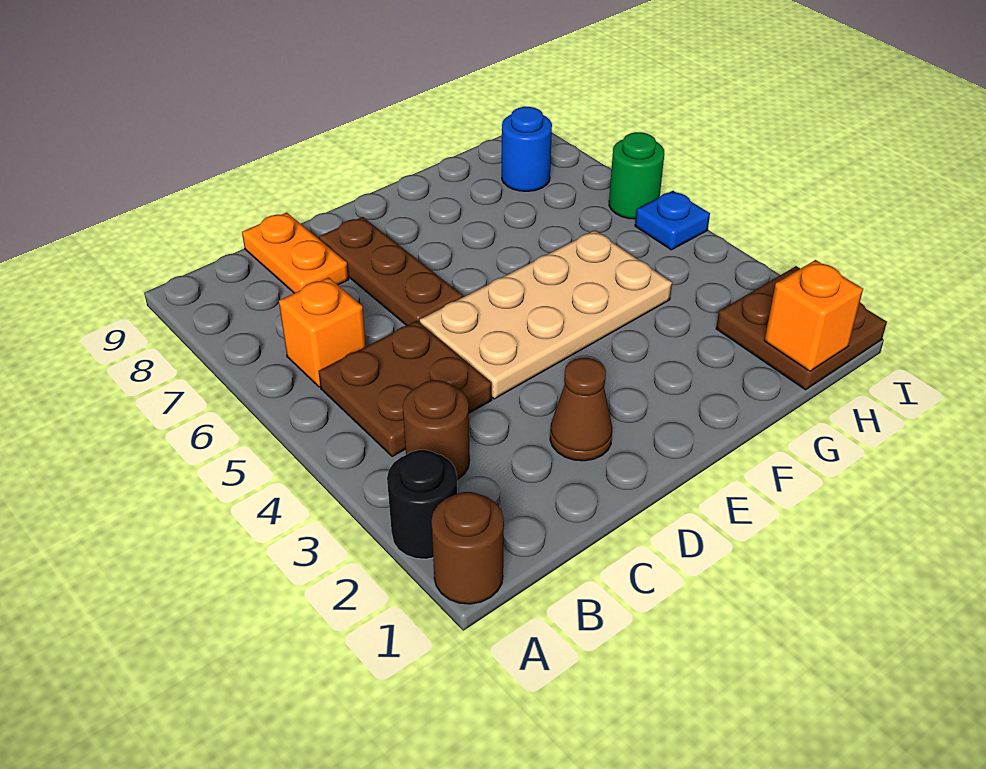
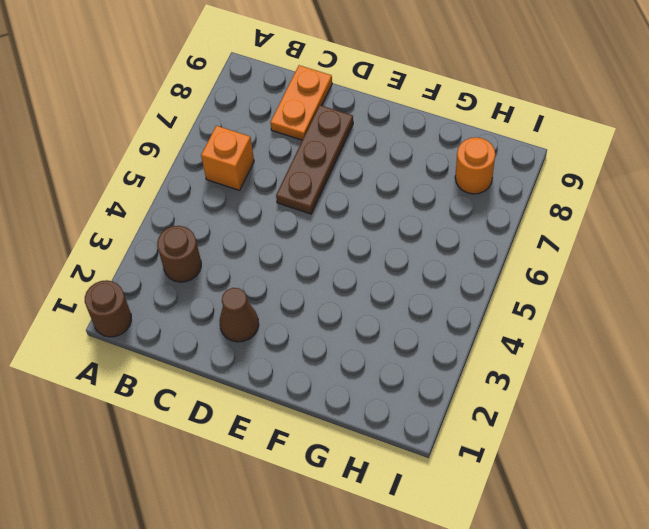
orange 1x1 round brick [455,137,495,194] -> blue 1x1 round brick [502,107,552,191]
none -> black 1x1 round brick [387,450,457,559]
none -> brown 2x2 plate [318,321,492,457]
none -> tan 2x4 plate [420,230,672,399]

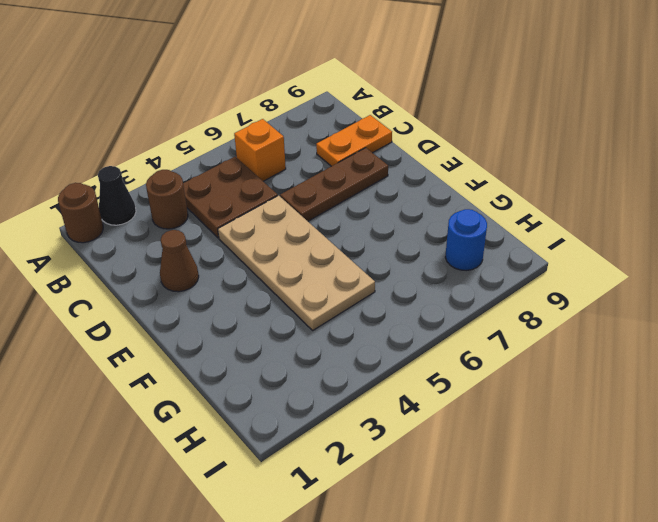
black 1x1 cone [98,166,136,225] -> black 1x1 round brick [387,450,457,559]
none -> brown 2x2 plate [716,266,887,390]
none -> blue 1x1 plate [635,191,710,250]
none -> green 1x1 round brick [609,132,664,219]

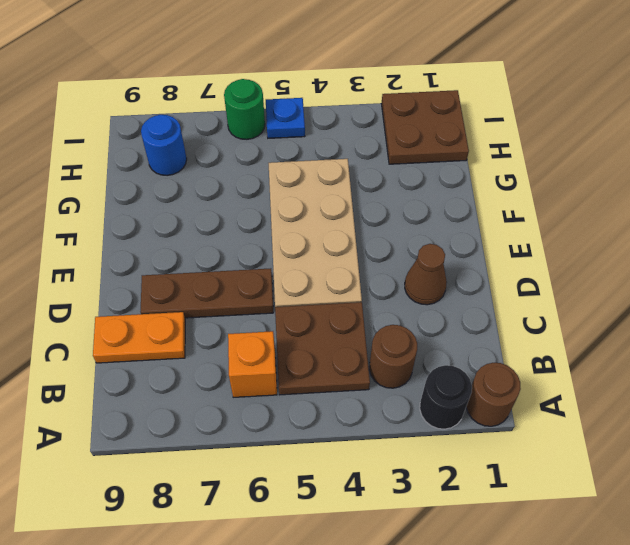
none -> orange 1x1 brick [764,260,863,371]

